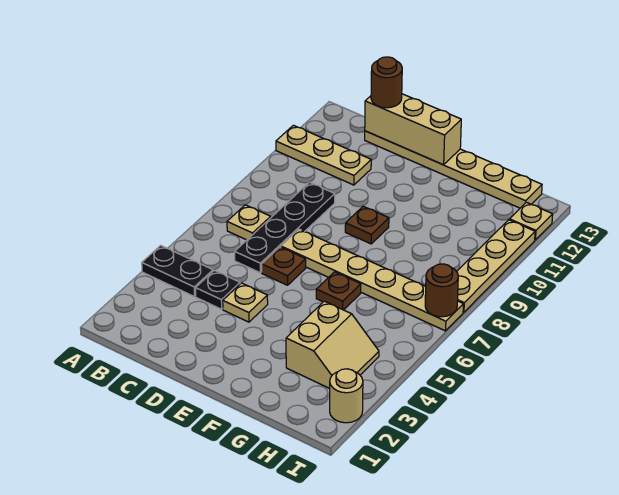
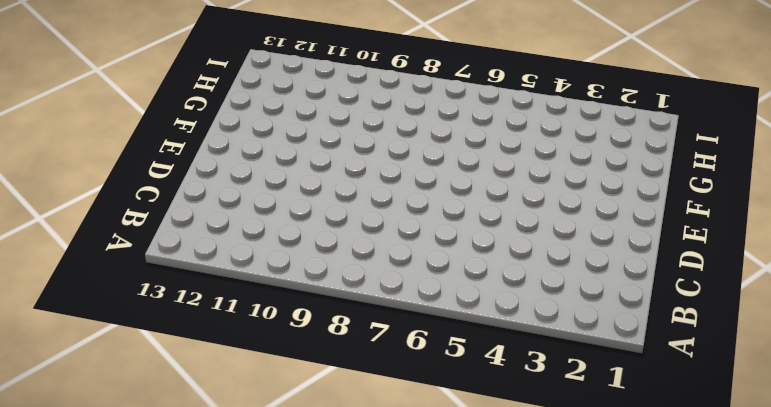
none -> black 1x2 plate [142,245,213,296]
none -> tan 1x3 plate [276,125,371,185]
none -> tan 1x1 plate [227,205,271,240]

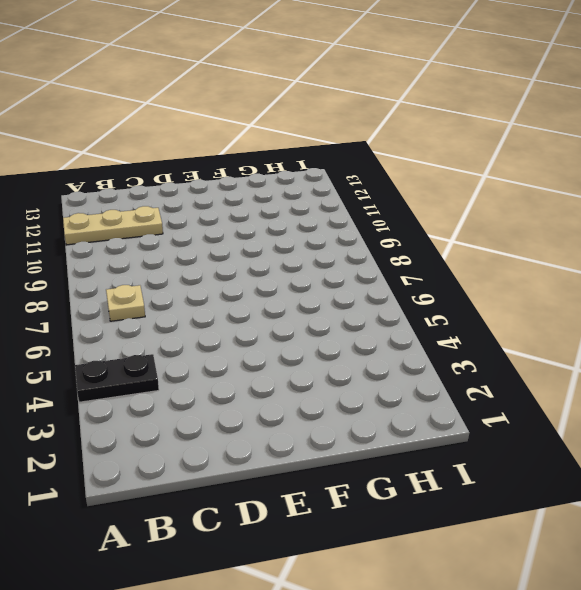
none -> black 1x1 plate [196,270,240,309]
none -> black 1x4 plate [235,182,335,273]
none -> tan 1x6 plate [365,131,542,208]

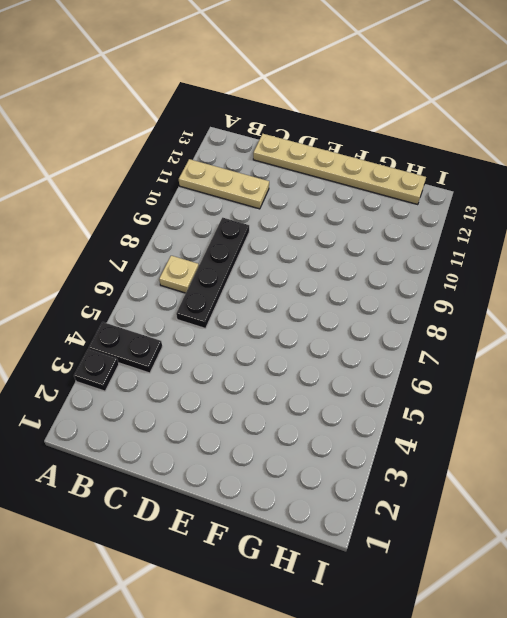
black 1x1 plate [74,349,119,391] -> black 1x1 plate moved to [196,270,240,309]
none -> tan 1x1 plate [223,283,268,322]
none -> brown 1x1 plate [262,247,306,285]
none -> tan 1x6 plate [281,229,463,331]

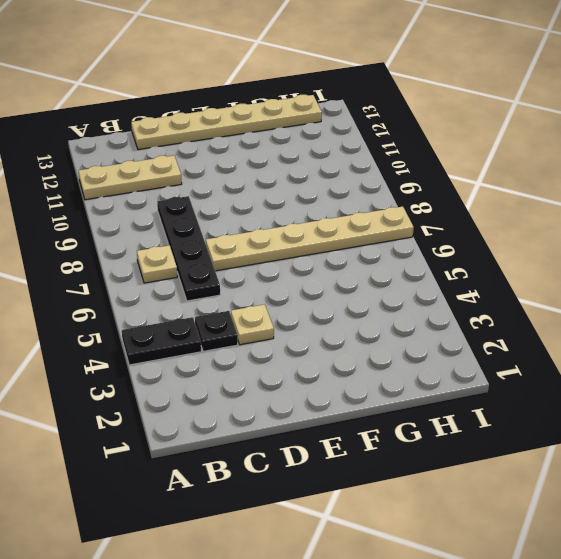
none -> brown 1x1 plate [262,247,306,285]
none -> brown 1x1 plate [345,206,389,244]
none -> brown 1x1 plate [316,272,361,310]

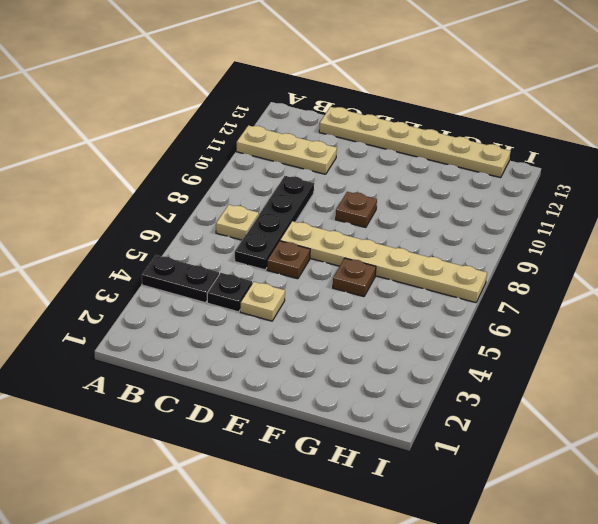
none -> tan 2x2 slope [286,301,379,388]
none -> tan 1x1 round brick [330,369,363,423]
none -> tan 1x4 plate [457,220,535,312]

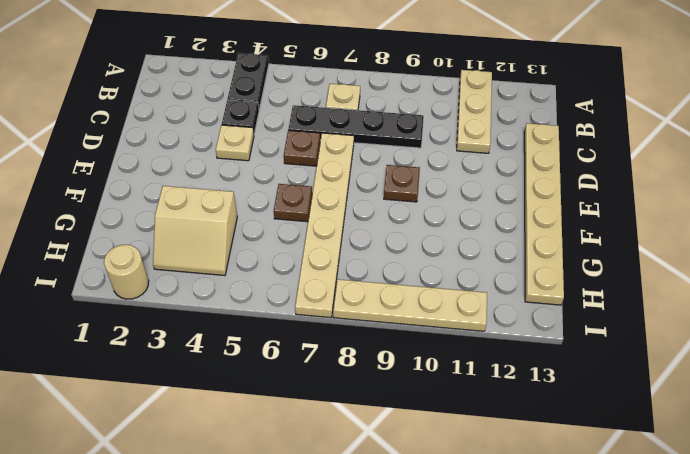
none -> tan 1x1 plate [509,202,553,240]
none -> tan 1x3 brick [365,94,461,165]
none -> brown 1x1 round brick [425,264,458,317]

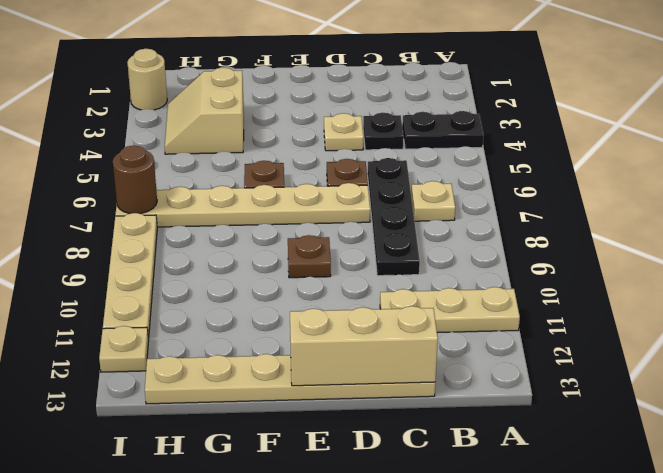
none -> brown 1x1 round brick [371,57,402,108]

